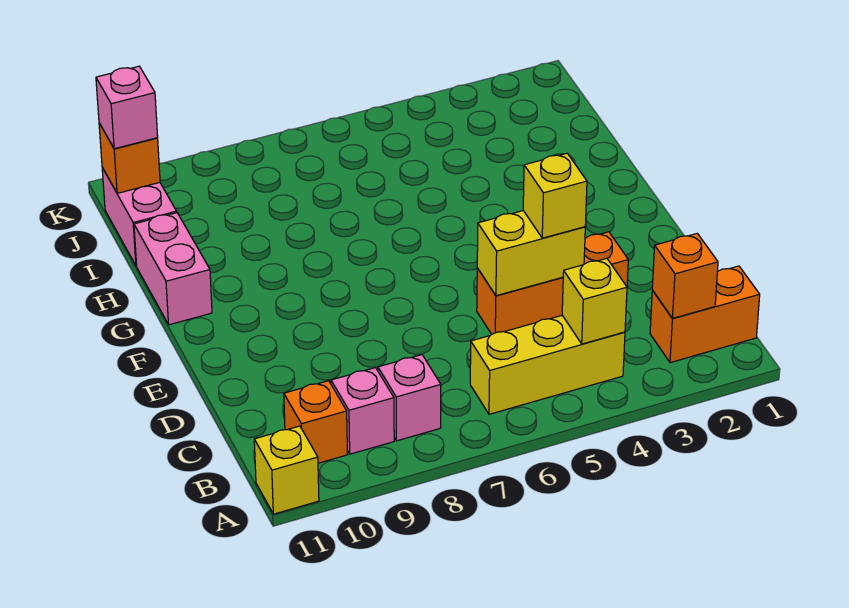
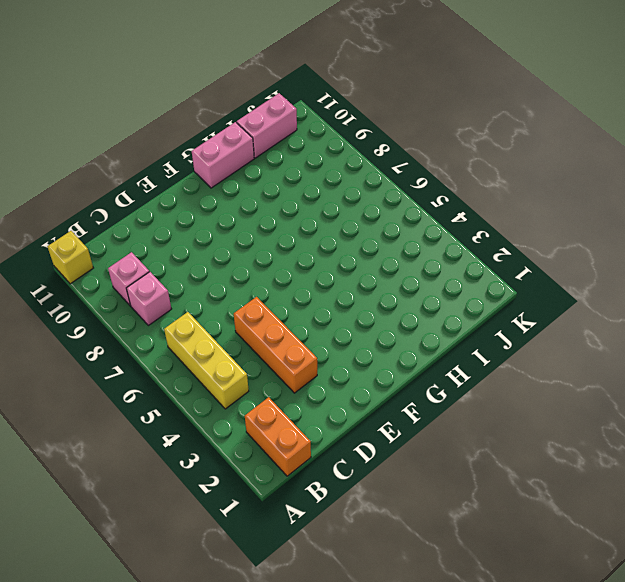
none -> orange 1x1 brick [284,381,347,463]
none -> orange 1x1 brick [652,234,718,318]
none -> yellow 1x1 brick [562,258,627,344]

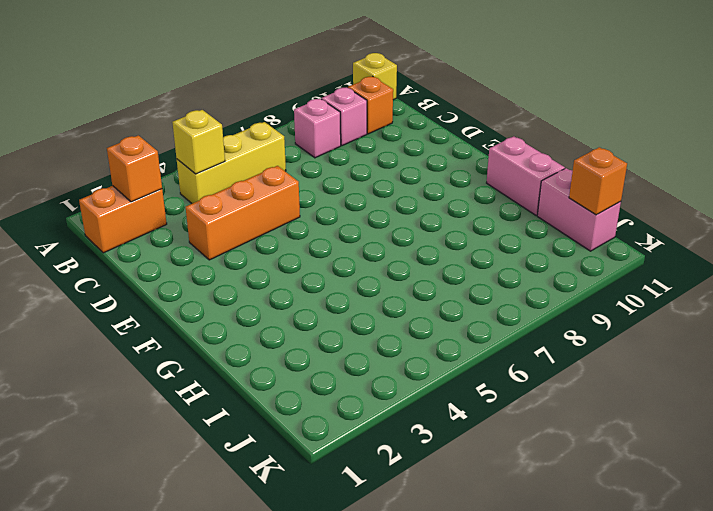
none -> yellow 1x2 brick [477,211,585,296]
none -> yellow 1x1 brick [523,153,587,238]
none -> pink 1x1 brick [96,66,158,149]

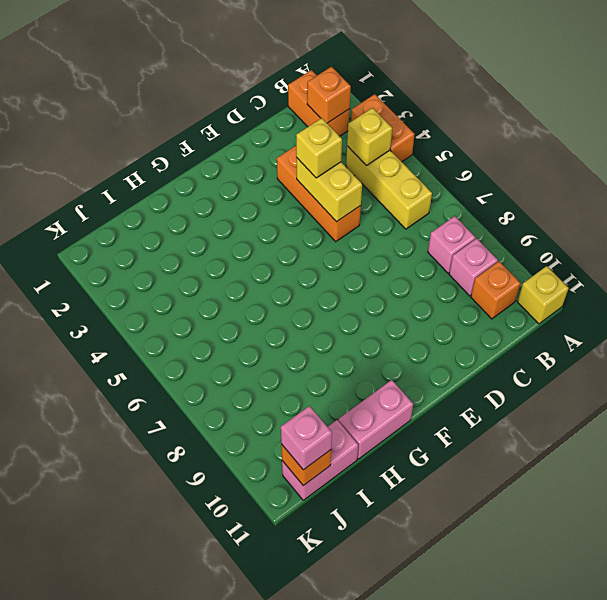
orange 1x2 brick [351,94,415,162] -> none

